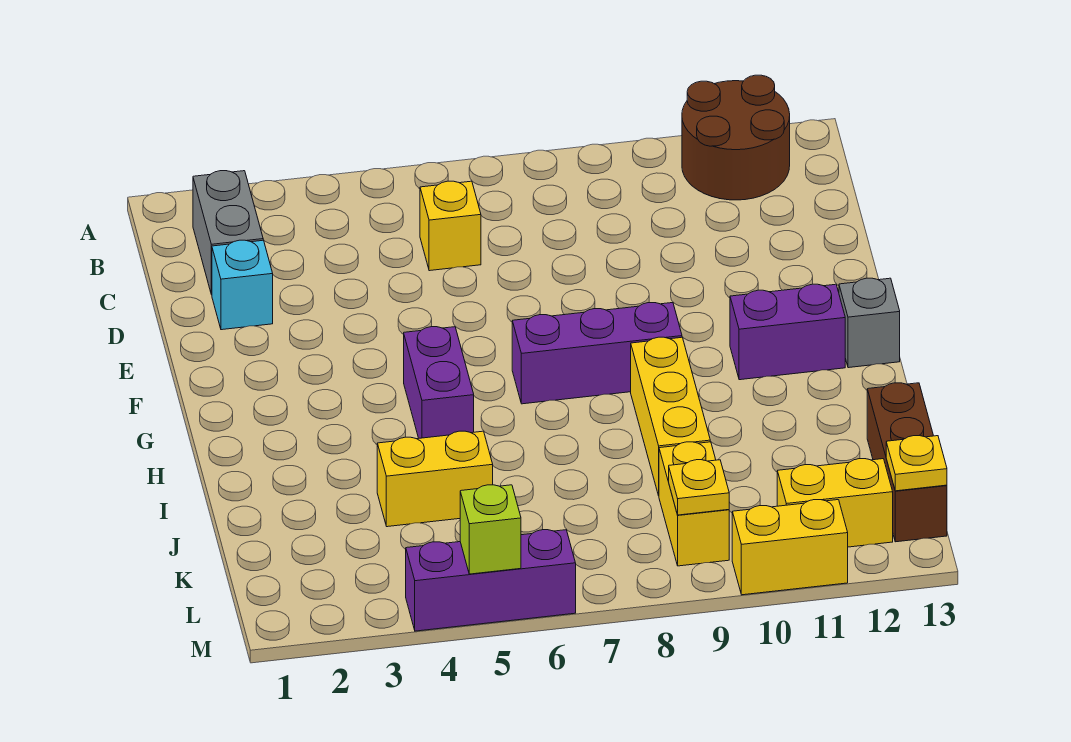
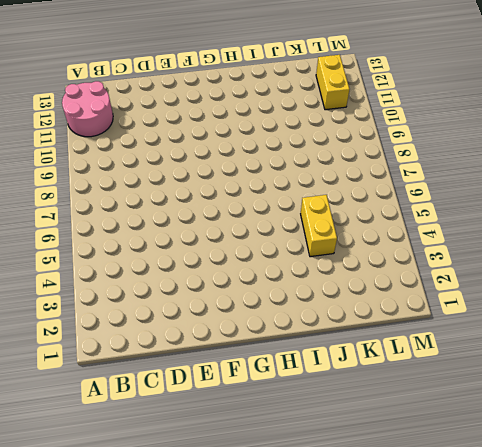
pink 2x2 round brick [62,81,113,137] -> brown 2x2 round brick [682,75,790,200]
none -> grey 1x2 brick [193,171,263,295]
none -> yellow 1x1 brick [420,181,481,271]
none -> cyan 1x1 brick [212,240,273,330]

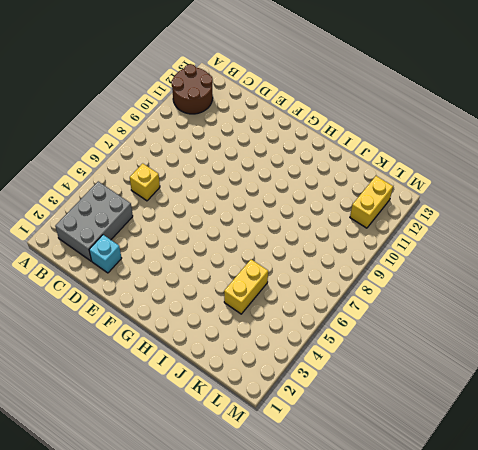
grey 2x3 brick [55,181,133,261] -> grey 1x2 brick [193,171,263,295]
none -> purple 1x2 brick [404,327,474,438]
none -> purple 1x3 brick [512,303,682,404]
none -> purple 1x2 brick [730,284,845,380]

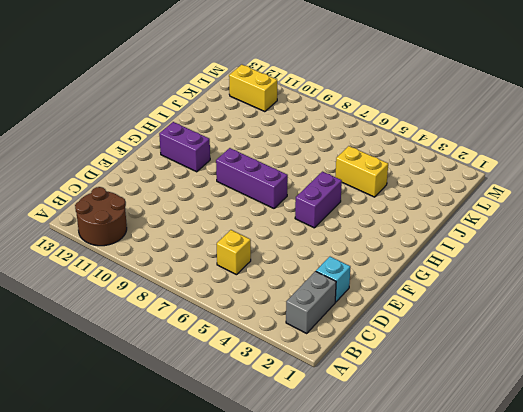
none -> grey 1x1 brick [839,278,900,368]
none -> yellow 1x3 brick [631,337,710,496]
none -> brown 1x3 brick [867,383,947,542]

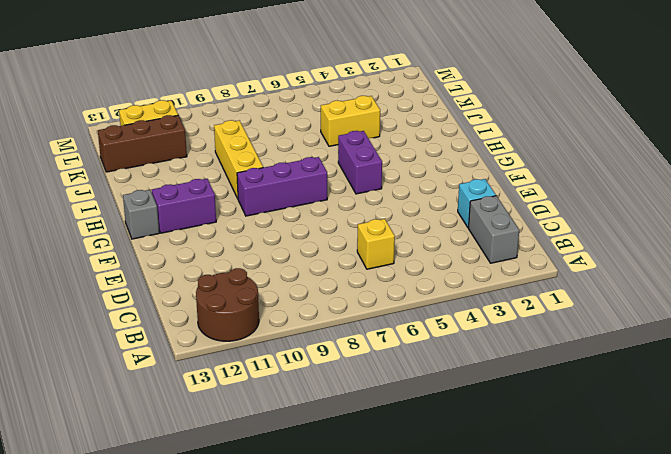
brown 1x3 brick [98,115,187,172] -> brown 1x3 brick turned to [867,383,947,542]
none -> yellow 1x2 brick [659,442,729,566]
none -> purple 1x3 brick [406,530,576,631]
none -> yellow 1x2 brick [732,500,848,595]

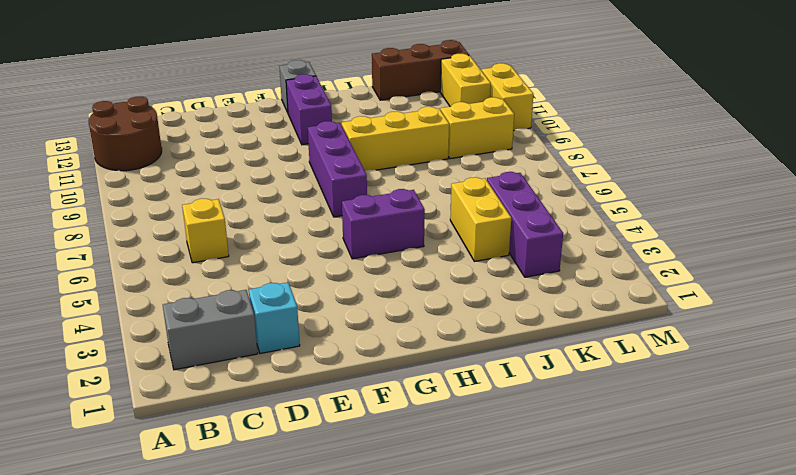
purple 1x3 brick [487,172,563,277] -> purple 1x3 brick moved to [406,530,576,631]
none -> yellow 1x1 plate [669,460,729,515]
none -> yellow 1x1 plate [886,436,947,491]
none -> lime 1x1 brick [460,485,521,574]

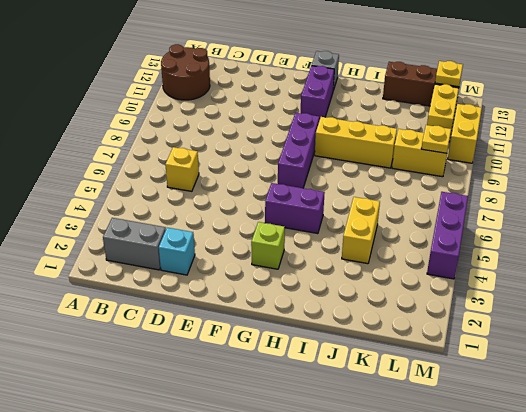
lime 1x1 brick [251,222,285,269] -> lime 1x1 brick moved to [460,485,521,574]

